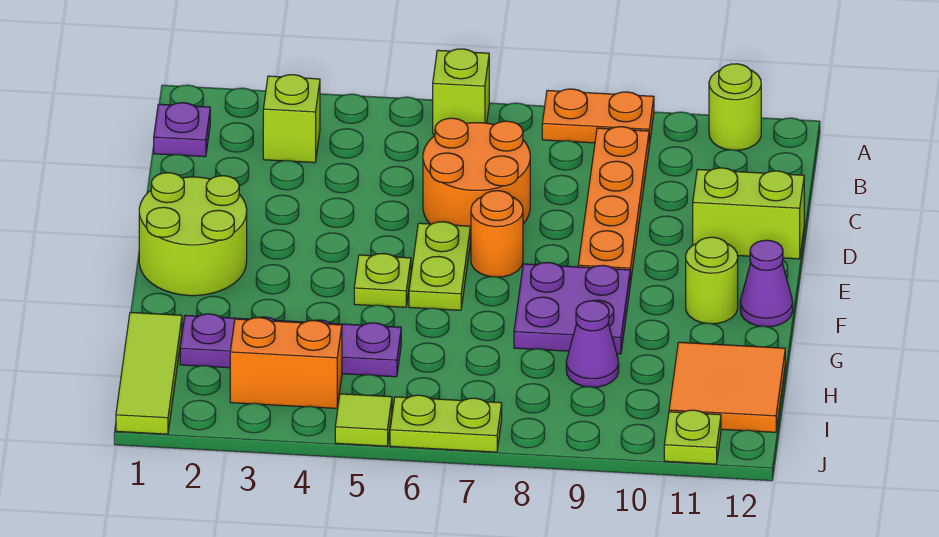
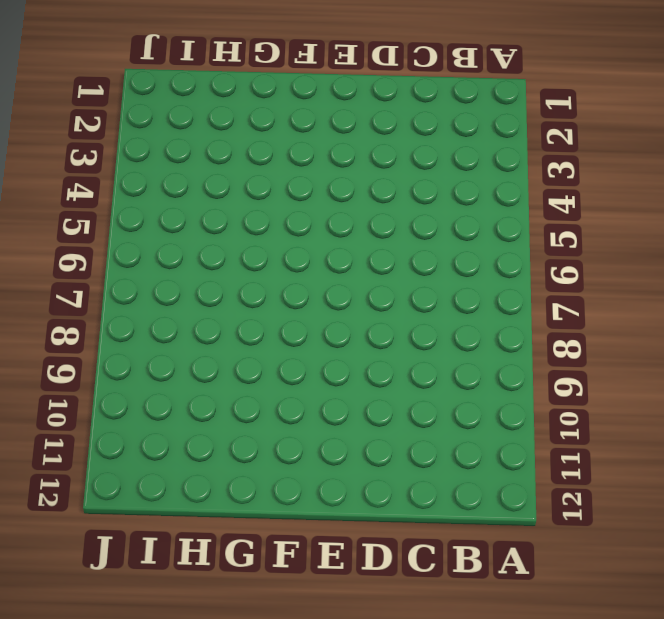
none -> lime 1x1 brick [433,49,489,134]
none -> orange 1x2 plate [542,89,654,145]
none -> lime 1x1 round brick [709,64,761,150]

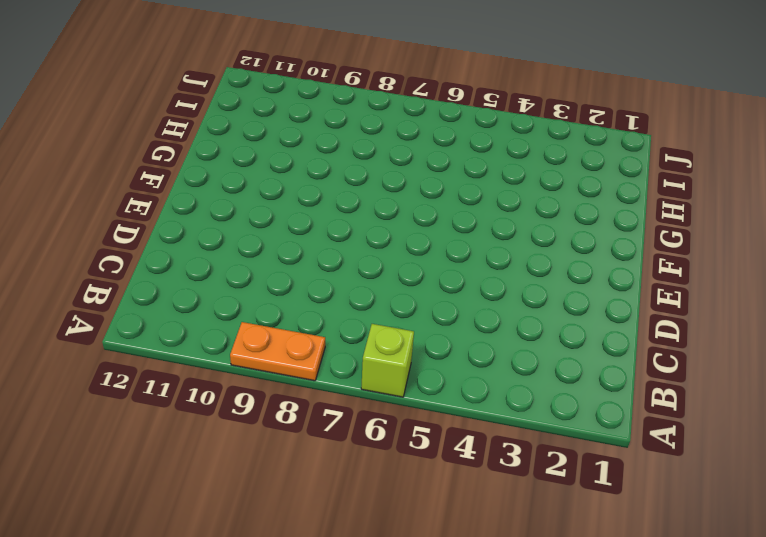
none -> lime 1x1 round brick [709,64,761,150]
none -> purple 1x1 plate [154,103,210,157]
none -> lime 1x1 brick [263,75,320,163]

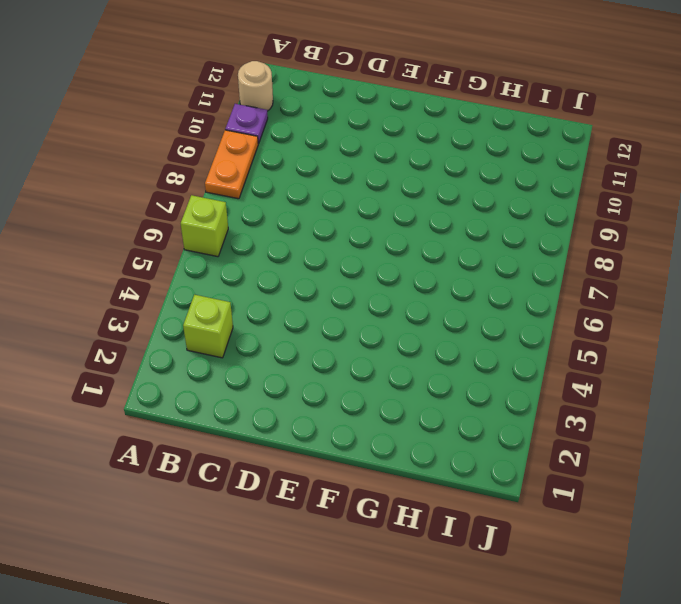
purple 1x1 plate [225,104,268,144] -> purple 1x1 plate moved to [154,103,210,157]
tan 1x1 round brick [238,61,273,111] -> lime 1x1 round brick [709,64,761,150]
none -> orange 1x4 plate [578,127,649,284]
none -> orange 2x2 round brick [423,118,530,241]
none -> lime 1x2 brick [693,168,804,259]

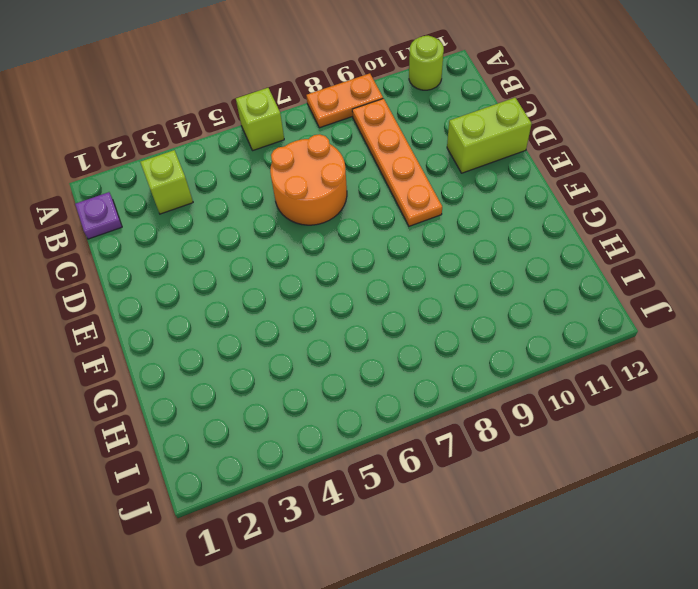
none -> lime 2x2 round brick [139,173,247,296]
none -> lime 1x2 plate [409,222,470,310]
none -> orange 1x1 round brick [471,191,523,277]

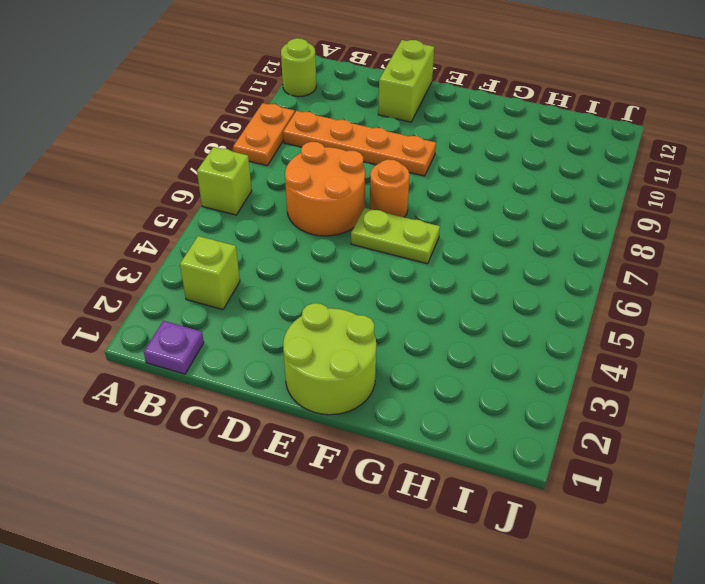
none -> lime 1x1 plate [354,254,411,307]
none -> purple 2x2 plate [514,262,630,354]
none -> lime 1x1 round brick [686,237,738,324]

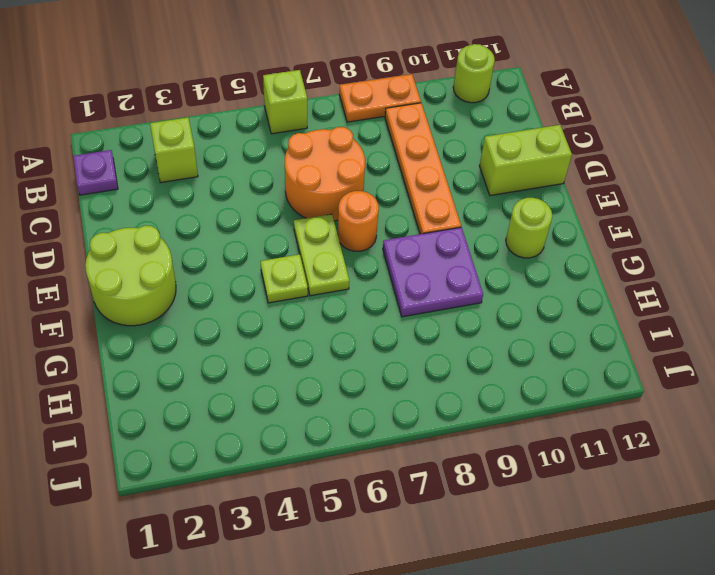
none -> purple 1x1 cone [740,240,793,327]
none -> lime 1x3 tile [116,312,182,434]
none -> purple 1x4 plate [180,314,401,377]

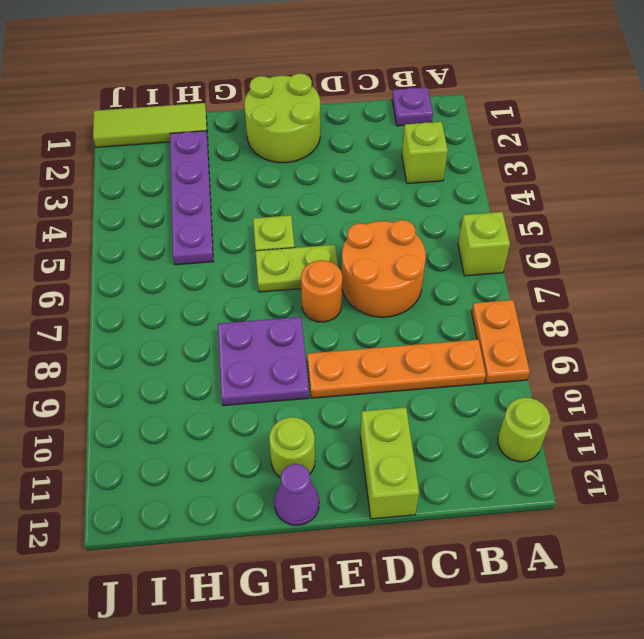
none -> purple 1x1 cone [566,301,619,387]
none -> orange 2x2 tile [669,342,785,432]
none -> orange 1x2 brick [230,318,342,408]

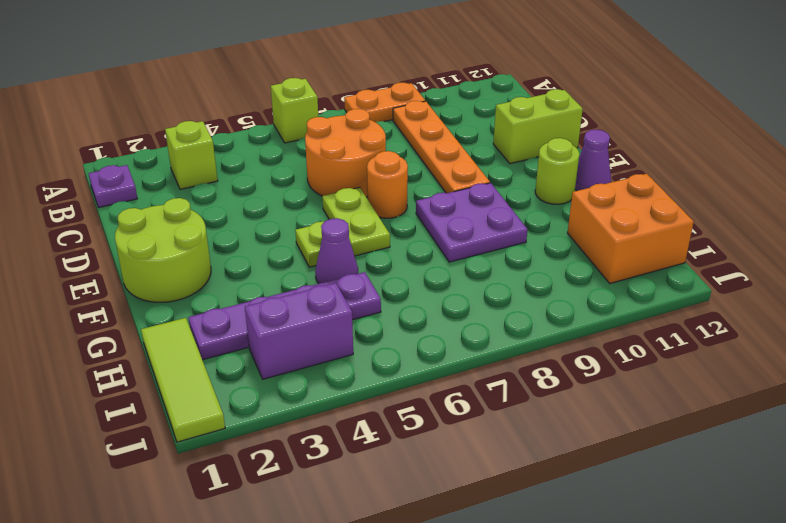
purple 1x1 cone [315,218,358,284] -> purple 1x1 cone moved to [566,301,619,387]
orange 2x2 brick [568,174,694,283] -> orange 2x2 tile [669,342,785,432]
purple 1x2 brick [245,283,353,379] -> orange 1x2 brick [230,318,342,408]
none -> lime 1x1 round brick [709,64,761,150]
none -> lime 1x1 tile [335,394,392,446]
none -> lime 1x2 plate [390,395,502,452]

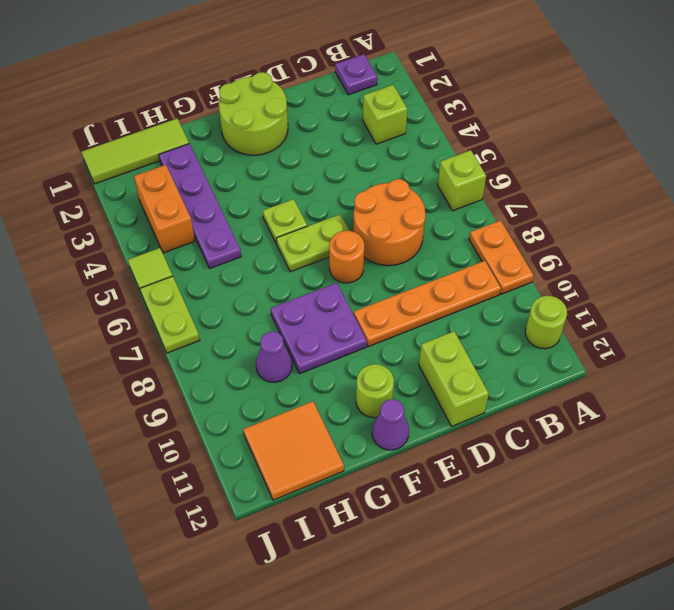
none -> lime 1x1 plate [664,410,721,464]

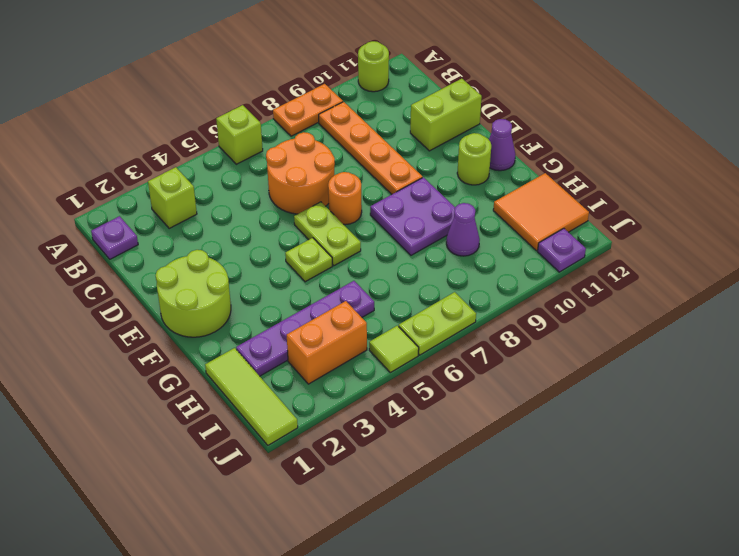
purple 1x1 plate [538,229,586,272] -> lime 1x1 plate [664,410,721,464]

